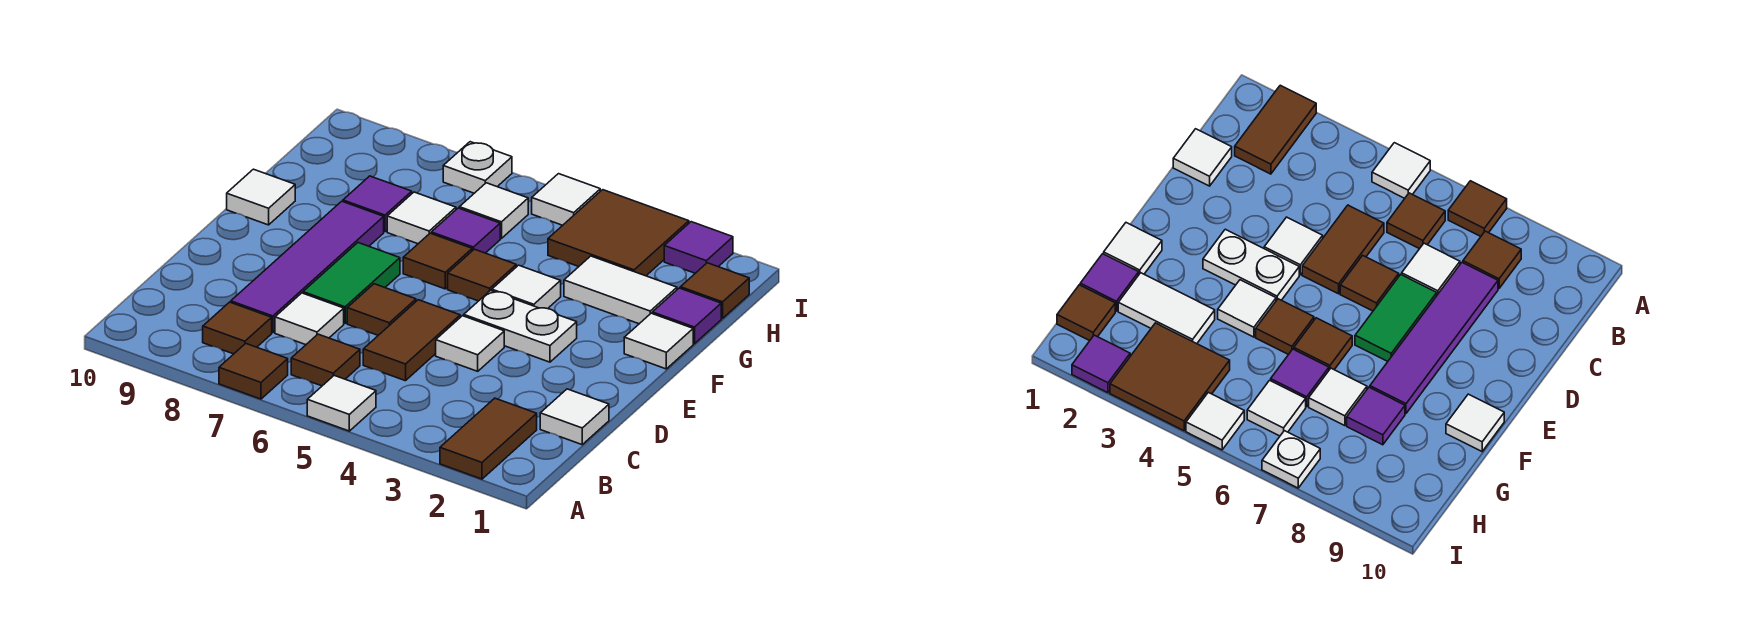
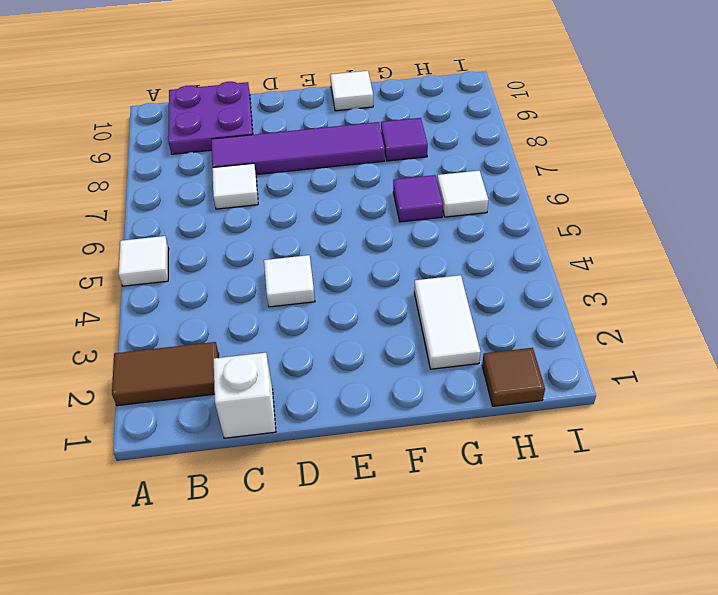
purple 2x2 plate [168,82,253,154] -> none
white 1x1 brick [214,353,276,438] -> white 1x1 tile [540,389,609,445]
none -> brown 1x1 tile [219,343,288,399]
none -> brown 1x1 tile [291,334,360,386]
none -> brown 1x1 tile [203,302,272,354]

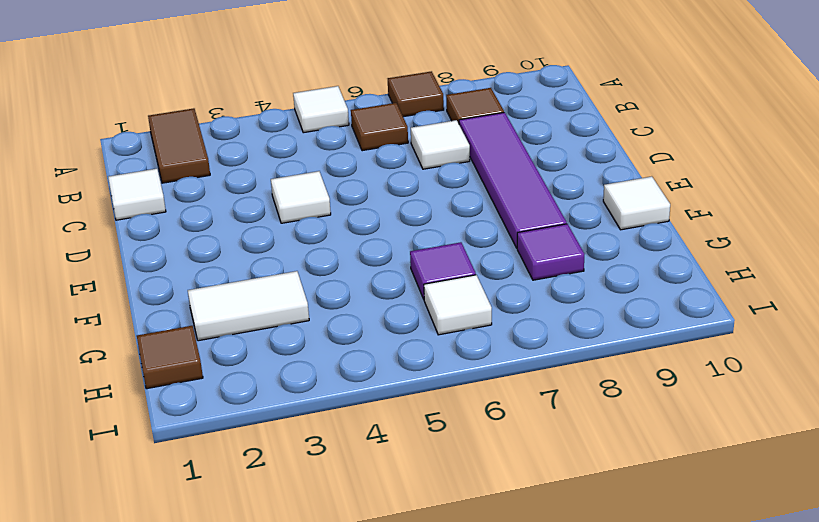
none -> brown 1x2 tile [363,300,460,381]
none -> brown 1x1 tile [347,284,416,335]
none -> green 1x2 tile [303,243,400,323]

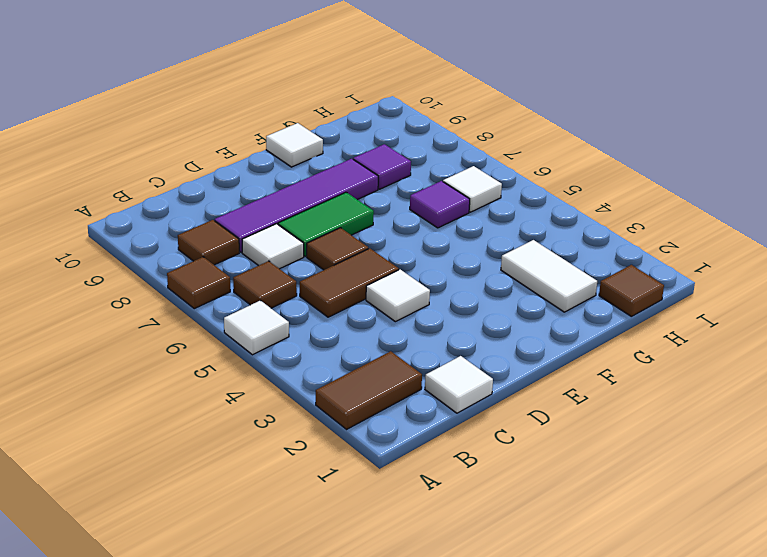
none -> white 1x2 plate [464,291,577,362]
none -> white 1x1 tile [624,313,693,369]
none -> white 1x1 tile [492,265,561,309]

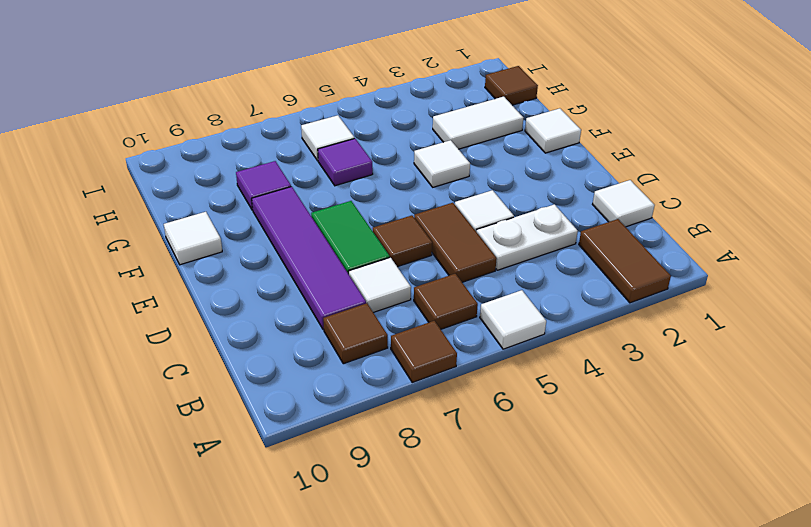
white 1x2 plate [477,204,578,270] -> white 1x2 plate moved to [464,291,577,362]
none -> brown 1x1 tile [448,249,516,301]
none -> brown 1x1 tile [403,233,472,289]
none -> purple 1x1 tile [652,288,721,344]

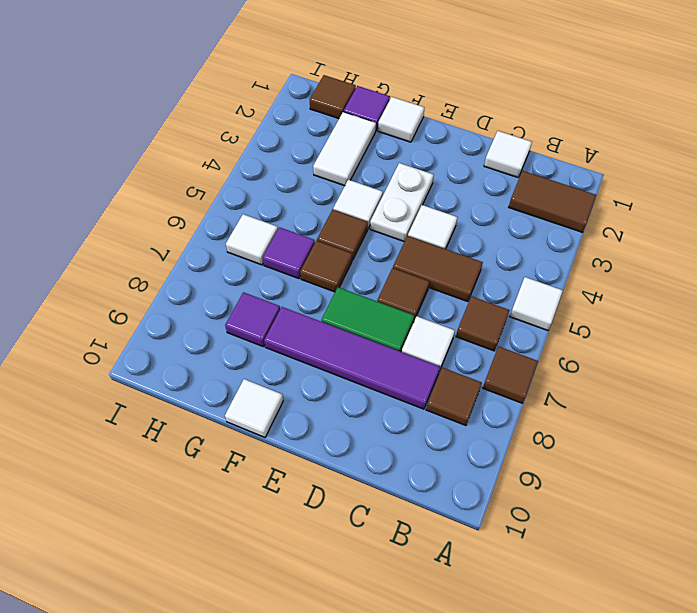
none -> white 1x1 tile [387,192,456,244]
none -> brown 2x2 tile [548,190,689,276]
none -> purple 1x1 tile [664,222,733,273]

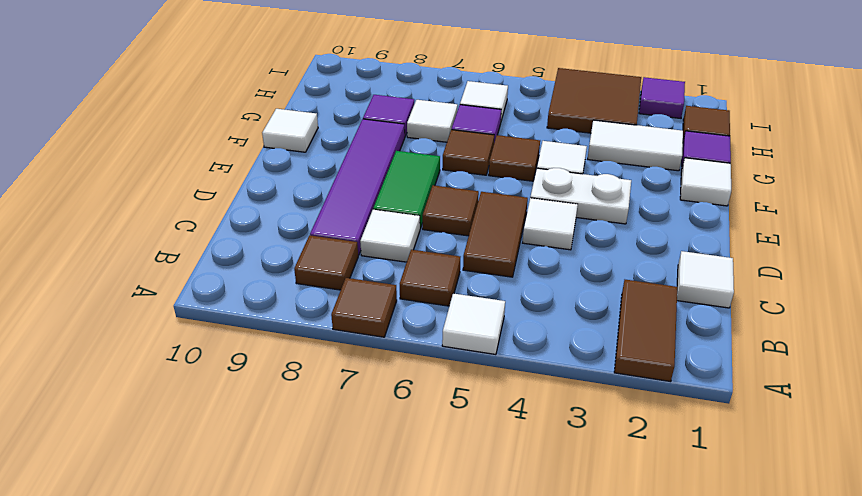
none -> white 1x1 tile [532,174,600,225]
none -> white 1x1 plate [443,142,512,193]

